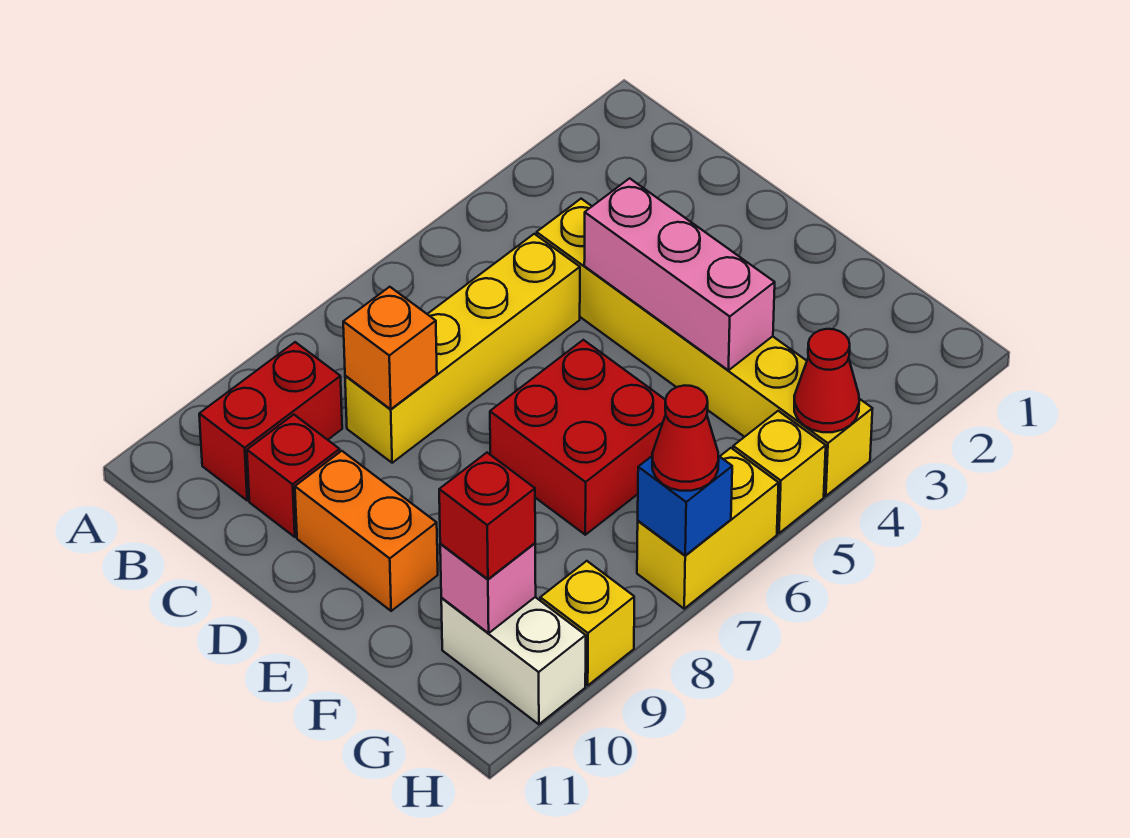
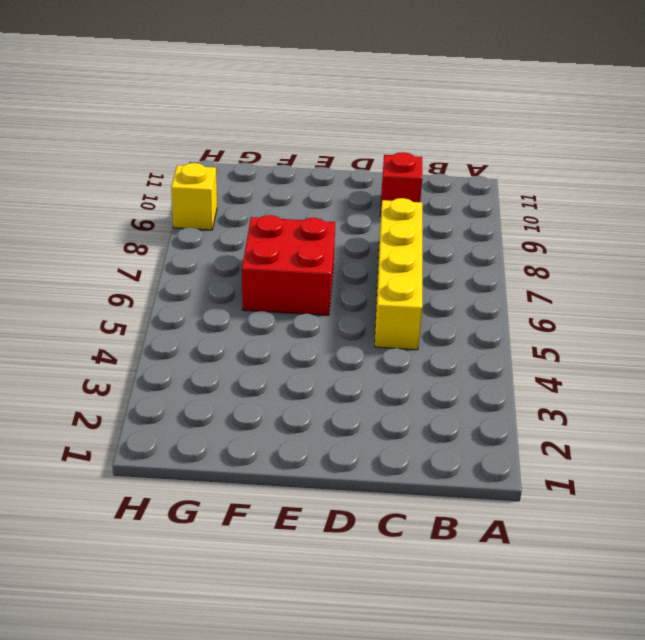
none -> red 1x2 brick [199,342,342,500]
none -> yellow 1x6 brick [537,199,873,496]
none -> orange 1x2 brick [295,451,438,611]

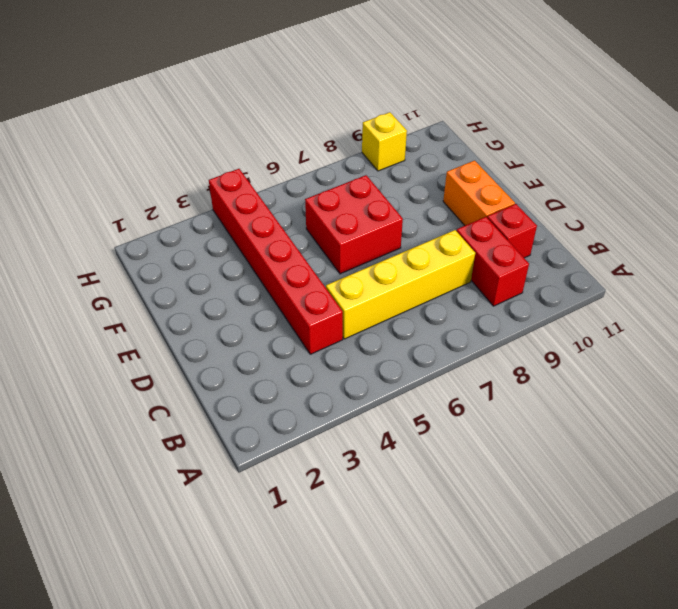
red 1x2 brick [457,217,529,306] -> red 1x2 brick turned to [199,342,342,500]
red 1x6 brick [209,169,343,354] -> yellow 1x6 brick [537,199,873,496]
none -> white 1x2 brick [441,597,586,724]
none -> yellow 1x1 brick [733,411,826,533]
none -> yellow 1x2 brick [637,448,779,609]

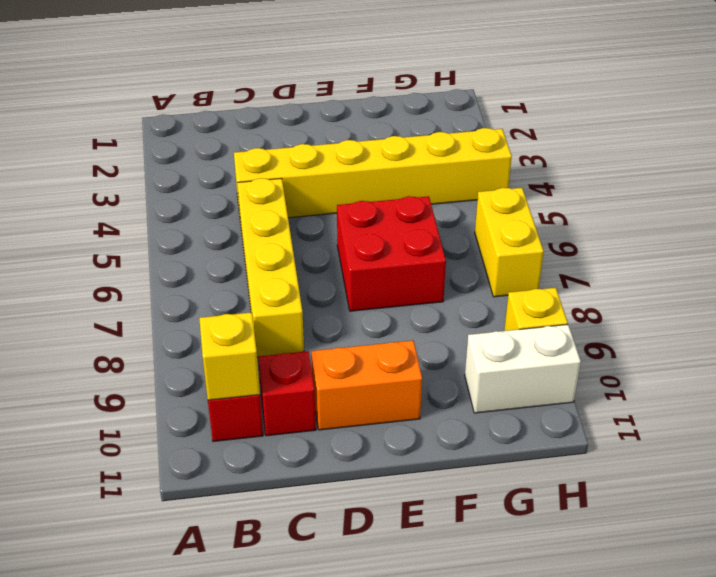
yellow 1x1 brick [199,312,260,400] -> yellow 1x1 brick moved to [733,411,826,533]
none -> orange 1x1 brick [343,287,437,409]
none -> pink 1x3 brick [584,178,775,370]
none -> pink 1x1 brick [440,543,536,633]

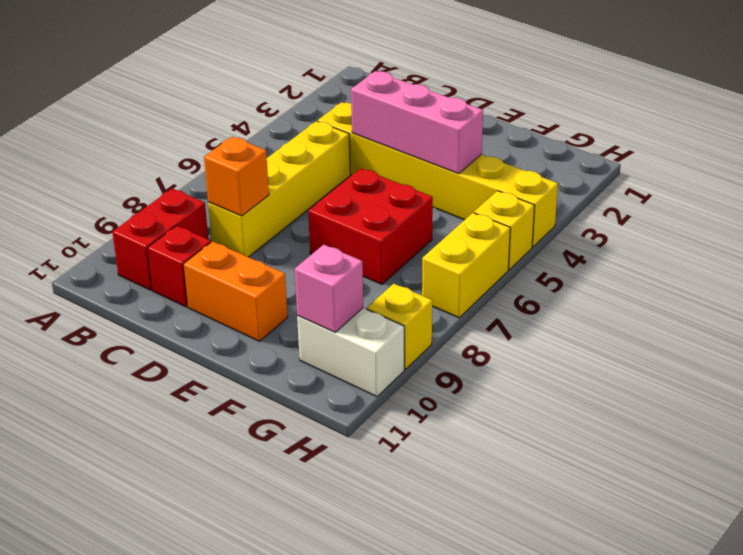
none -> red 1x1 cone [794,329,859,432]
none -> blue 1x1 brick [638,456,732,555]
none -> red 1x1 brick [439,453,535,579]

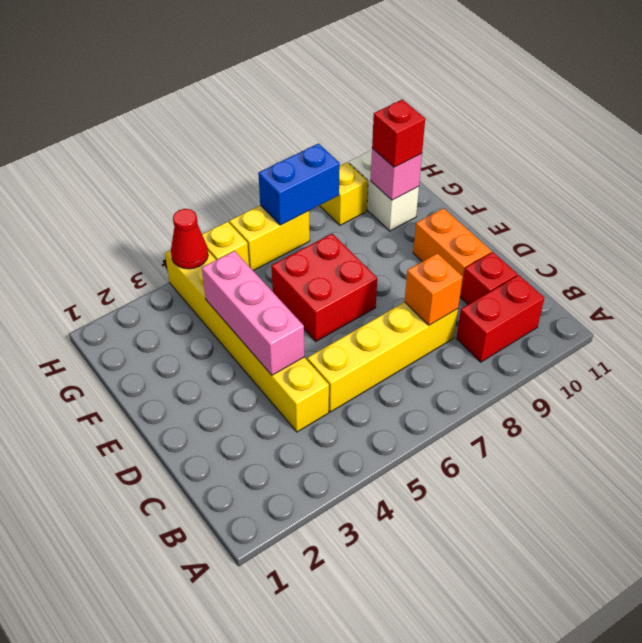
blue 1x2 brick [258,144,340,225] -> blue 1x1 brick [638,456,732,555]
none -> red 1x1 cone [652,385,719,491]

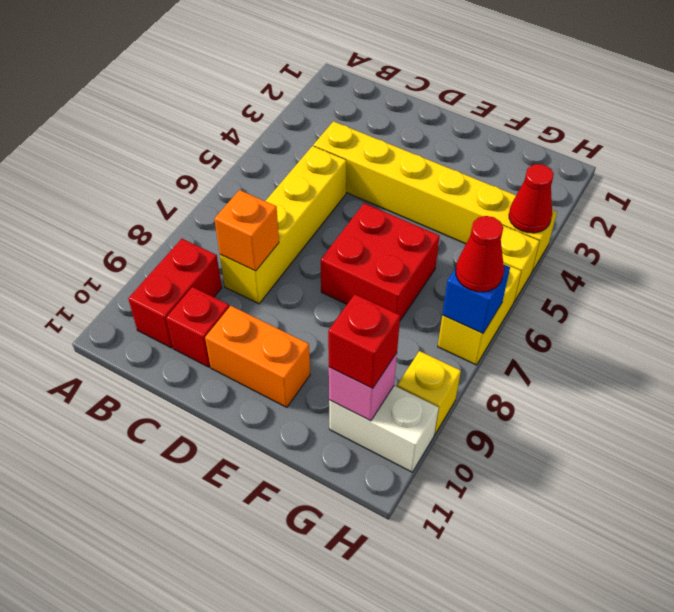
none -> pink 1x3 brick [584,178,775,370]

